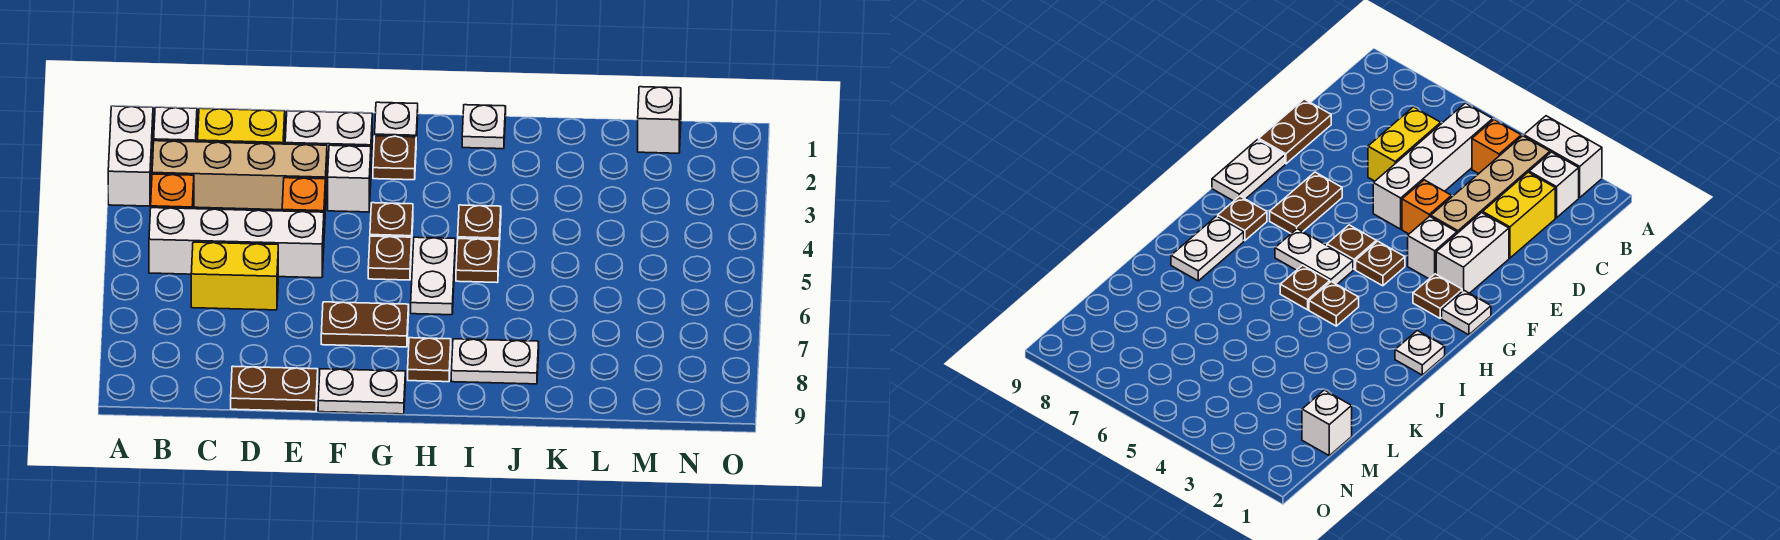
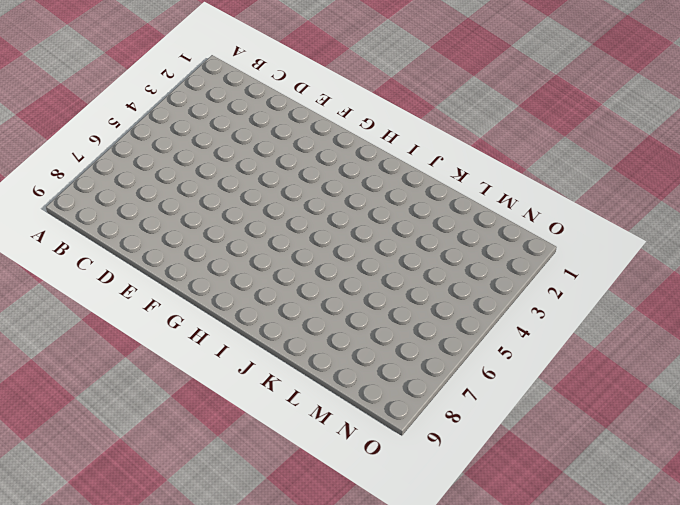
none -> white 1x2 brick [108,106,153,206]
none -> white 1x1 brick [154,107,197,142]
none -> tan 1x4 brick [152,141,327,211]

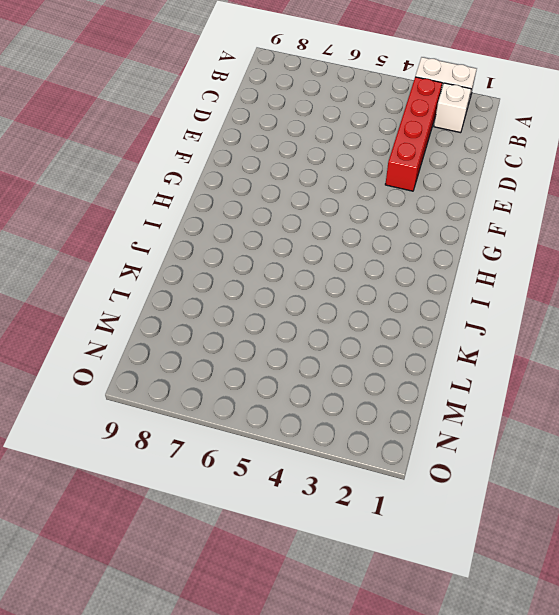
red 1x4 brick [385,77,442,191] -> tan 1x4 brick [152,141,327,211]
none -> orange 1x1 brick [151,174,194,209]
none -> white 1x4 brick [149,208,324,278]
none -> yellow 1x2 brick [198,108,285,144]

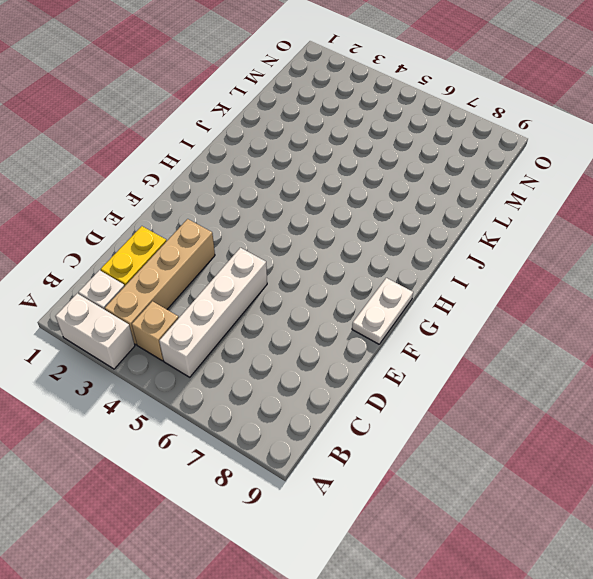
tan 1x1 brick [132,301,179,361] -> orange 1x1 brick [151,174,194,209]
none -> yellow 1x2 brick [191,242,278,310]
none -> brown 1x2 plate [231,366,318,412]
none -> white 1x2 brick [285,111,372,177]

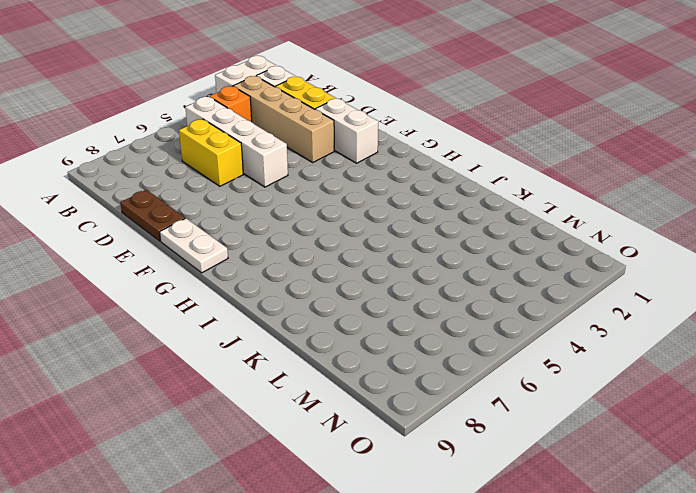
none -> orange 1x1 brick [282,178,325,233]
none -> white 1x1 brick [328,145,371,212]
none -> brown 1x2 plate [321,302,409,347]

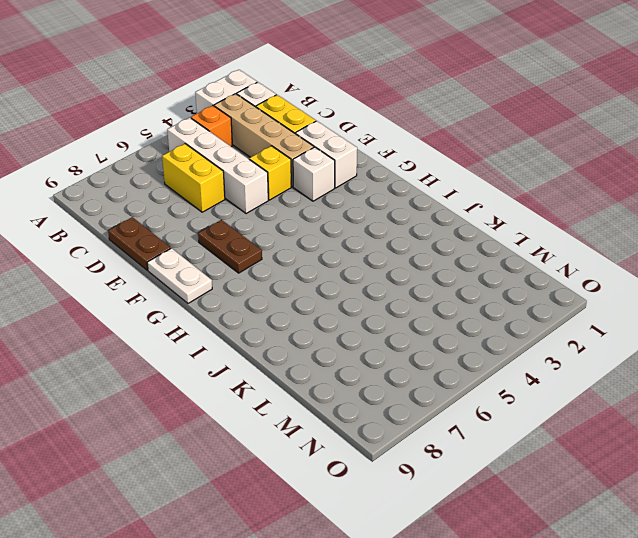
yellow 1x1 brick [249,146,291,200] -> orange 1x1 brick [282,178,325,233]
none -> white 1x1 plate [375,102,418,142]
none -> brown 1x1 plate [373,136,416,180]
none -> brown 1x1 plate [370,203,413,237]

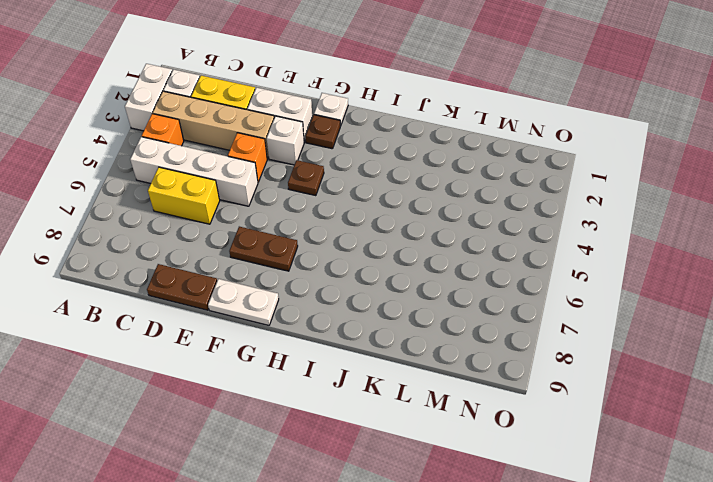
none -> brown 1x1 plate [368,236,412,280]
none -> white 1x2 plate [411,237,455,315]
none -> brown 1x1 plate [408,338,451,382]

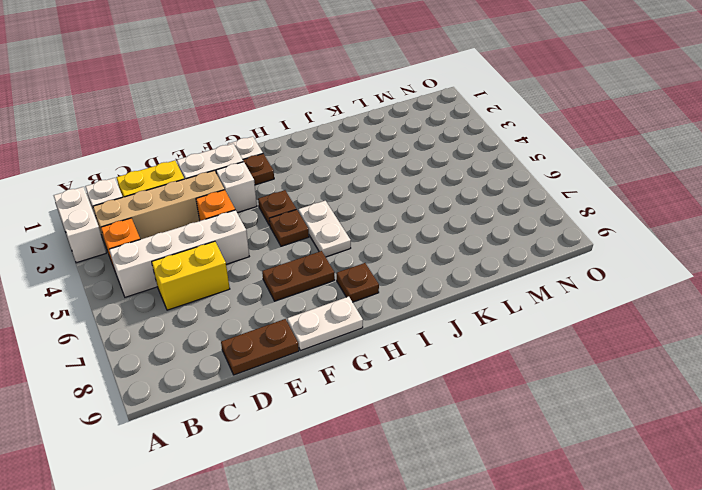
none -> white 1x1 plate [462,105,506,149]
none -> brown 1x1 plate [458,205,501,247]
none -> brown 1x1 plate [456,239,499,283]

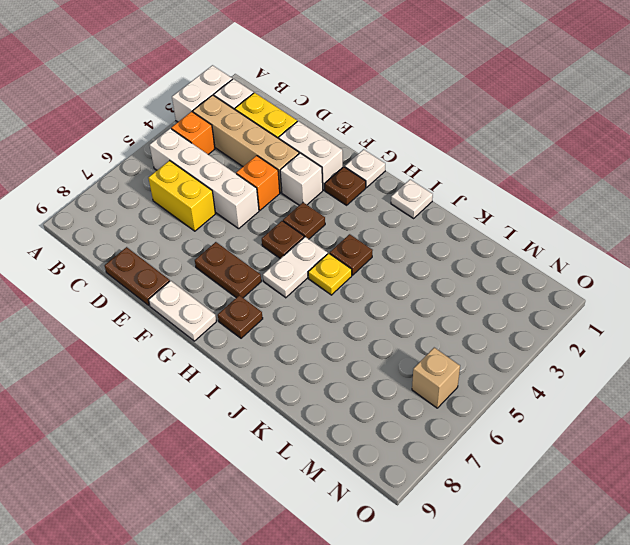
yellow 1x1 plate [308,253,352,295] -> brown 1x1 plate [456,239,499,283]
tan 1x1 brick [412,348,460,408] -> none
none -> white 1x2 plate [451,339,539,384]
none -> white 1x1 brick [638,87,681,153]

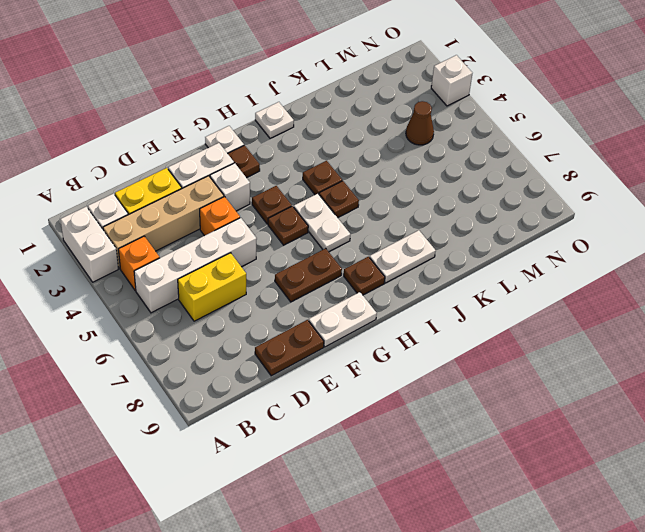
brown 1x1 cone [406,101,434,145] -> none
white 1x1 brick [431,55,472,106] -> white 1x1 brick moved to [638,87,681,153]

